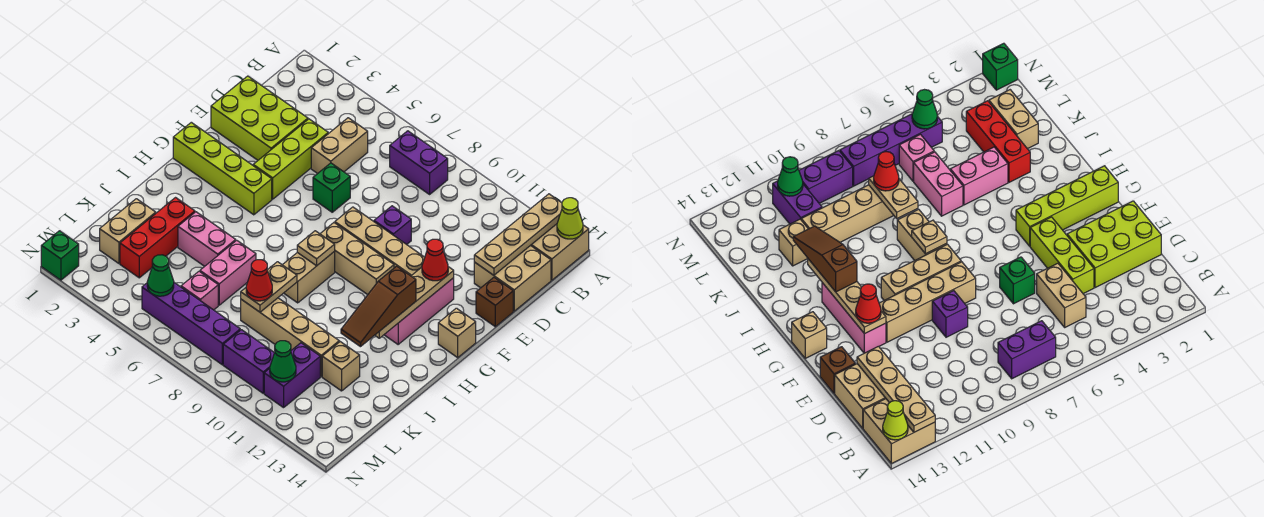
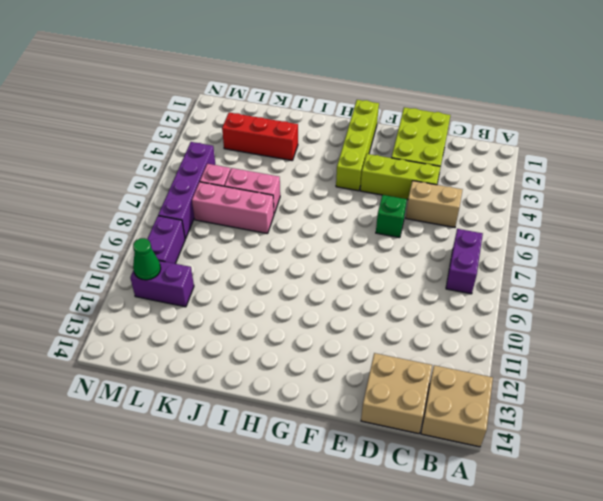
pink 1x3 brick [192,182,274,234] -> pink 1x3 brick moved to [384,278,454,344]
none -> purple 1x1 brick [374,206,411,245]
none -> brown 1x1 brick [476,278,513,327]
none -> tan 1x4 brick [335,207,425,276]
none -> tan 1x3 brick [320,223,394,295]

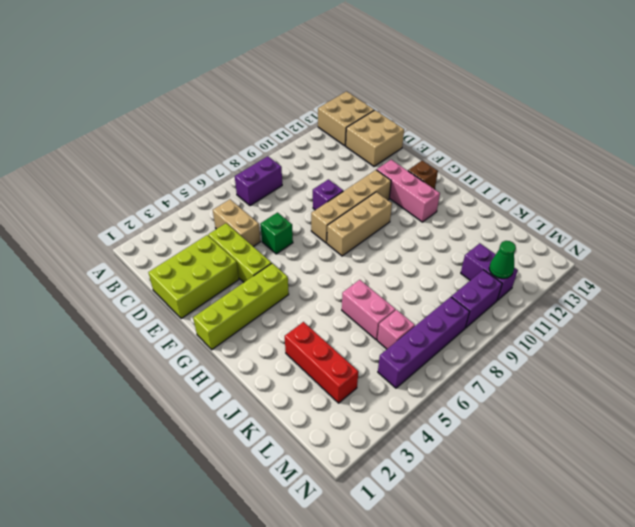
brown 1x1 brick [408,161,438,189] -> brown 1x1 brick moved to [476,278,513,327]
none -> tan 1x1 brick [438,308,476,358]
none -> tan 1x2 brick [283,251,335,303]
none -> pink 1x2 brick [178,212,236,266]
none -> tan 1x2 brick [100,199,156,263]

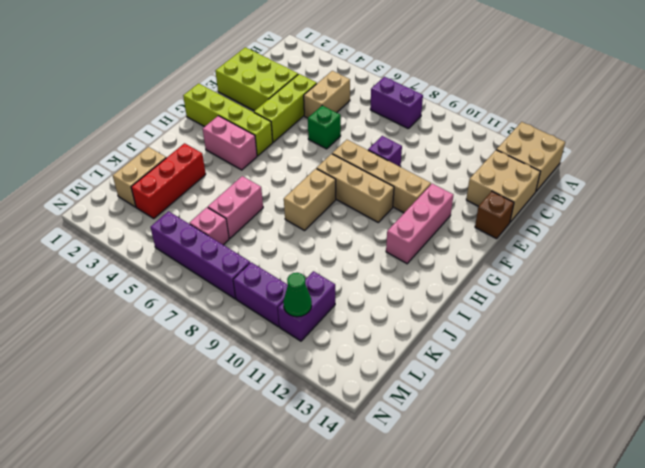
pink 1x2 brick [203,116,257,170] -> pink 1x2 brick moved to [178,212,236,266]
none -> tan 1x1 brick [438,308,476,358]
none -> tan 1x4 brick [241,298,339,377]
none -> tan 1x1 brick [322,342,360,391]
none -> green 1x1 brick [41,231,79,280]

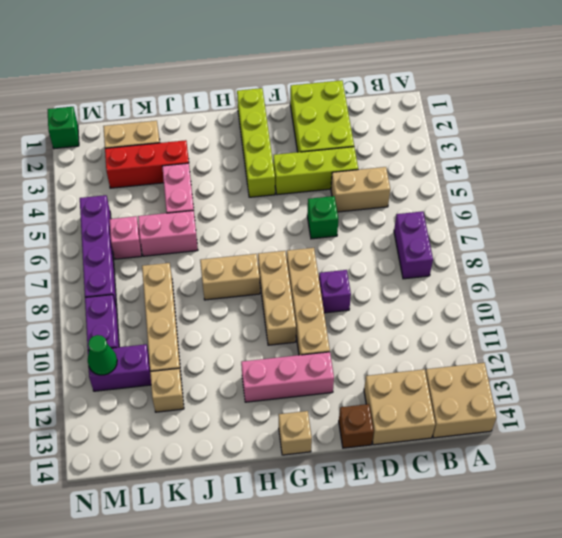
none -> tan 1x4 plate [474,194,562,275]
none -> lime 1x1 cone [557,198,583,239]
none -> tan 1x4 plate [375,267,454,338]
none -> tan 1x1 plate [297,231,335,266]

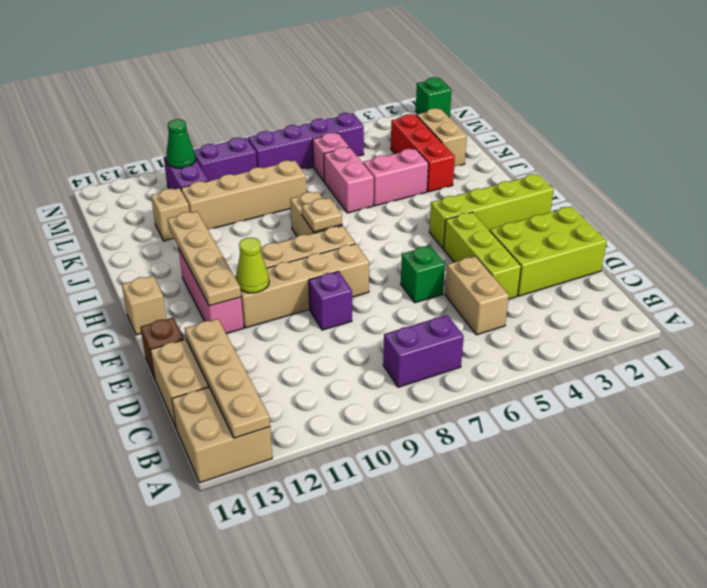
lime 1x1 cone [236,238,269,293] -> lime 1x1 cone moved to [557,198,583,239]
none -> tan 1x2 plate [241,262,297,312]
none -> green 1x1 cone [147,255,174,296]
none -> red 1x1 cone [422,239,448,281]
none -> brown 1x3 slope [341,266,416,347]

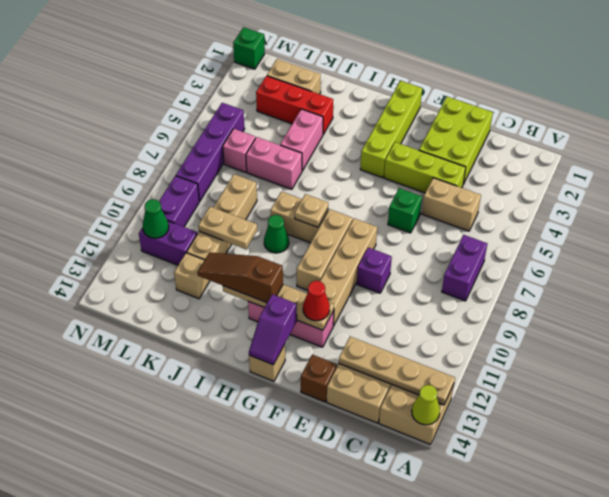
purple 1x2 slope [249,294,297,365] -> none
green 1x1 cone [264,215,289,253] -> green 1x1 cone moved to [147,255,174,296]
tan 1x2 plate [198,207,257,249] -> tan 1x2 plate moved to [241,262,297,312]
none -> red 1x1 cone [246,260,272,301]

